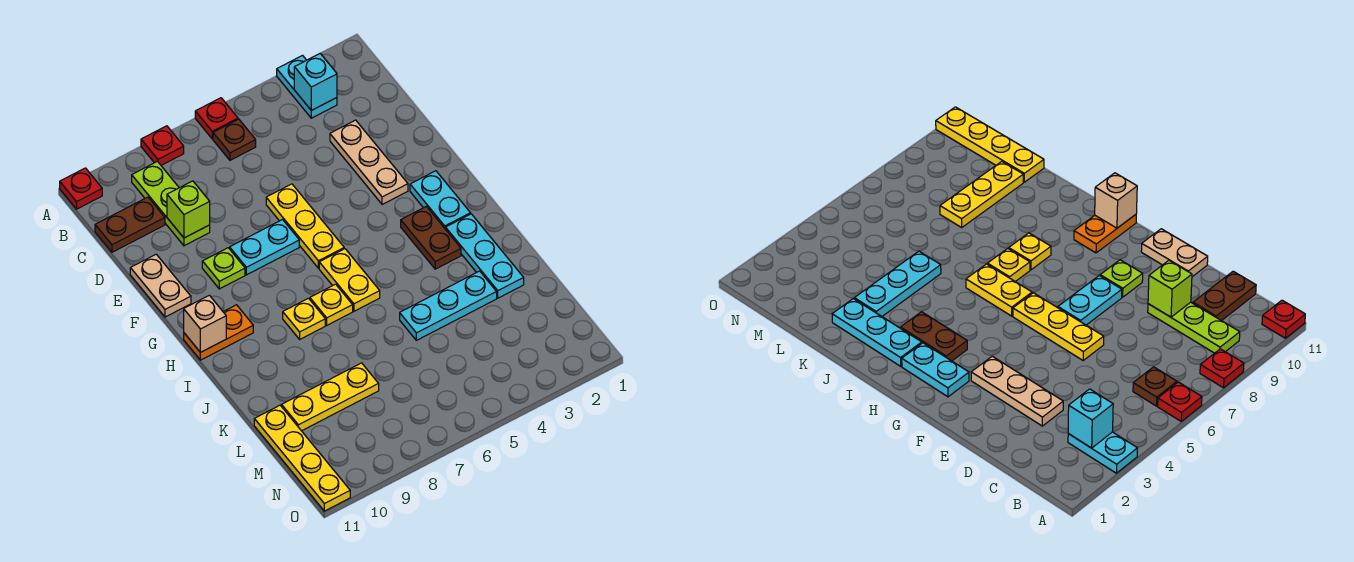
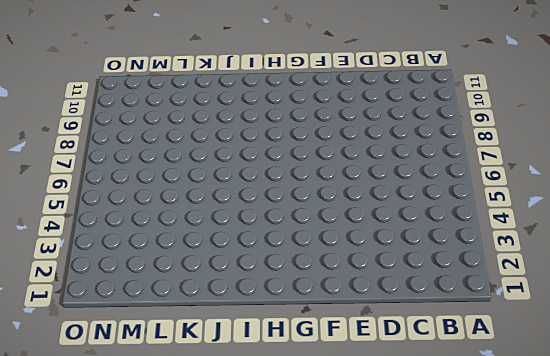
none -> cyan 1x2 plate [277,56,337,118]
none -> red 1x1 plate [195,98,238,139]
none -> red 1x1 plate [141,126,184,165]

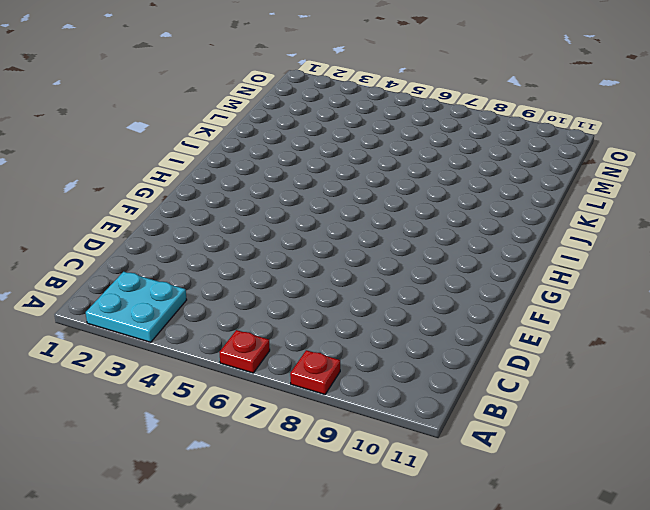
cyan 2x2 plate [86,272,187,342] -> cyan 1x2 plate [277,56,337,118]
none -> red 1x1 plate [60,168,102,209]
none -> brown 1x1 plate [213,119,256,160]
none -> lime 1x3 plate [132,161,210,246]

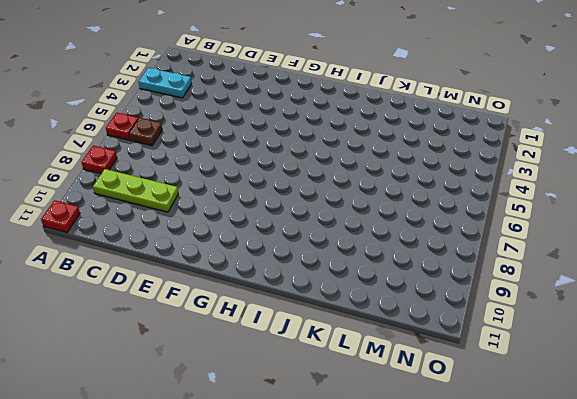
none -> brown 1x2 plate [95,197,165,252]
none -> tan 1x3 plate [330,120,408,205]
none -> yellow 1x3 plate [266,184,344,268]

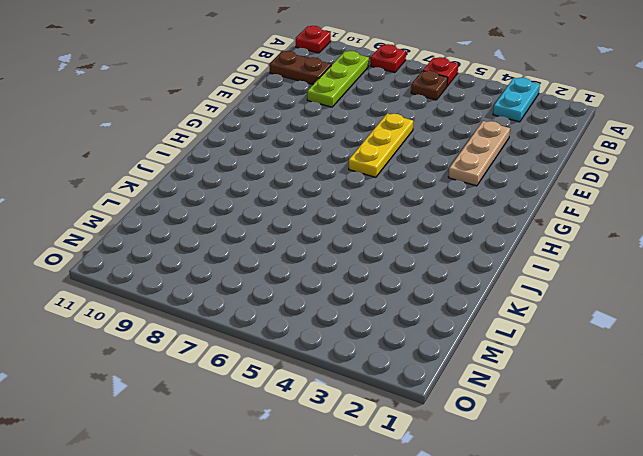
none -> tan 1x2 plate [130,254,191,317]
none -> cyan 1x2 plate [230,220,299,275]
none -> lime 1x1 plate [202,248,245,289]

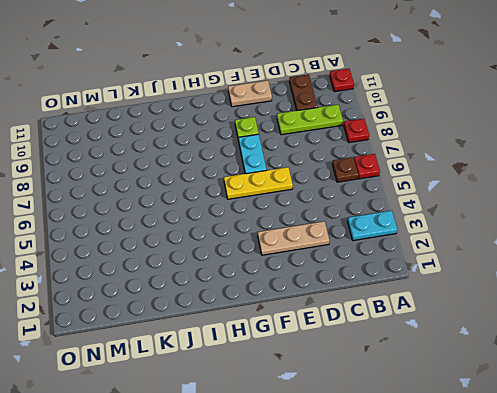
none -> cyan 1x2 plate [410,171,471,229]
none -> brown 1x2 plate [401,206,461,269]
none -> yellow 1x2 plate [319,249,380,311]

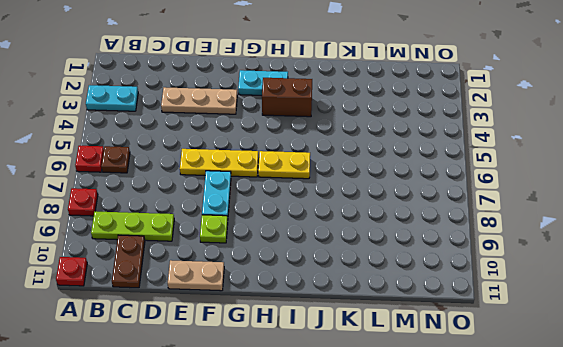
brown 1x2 brick [262,78,312,117] -> brown 1x2 plate [401,206,461,269]
none -> orange 1x2 plate [184,305,253,360]
none -> cyan 1x3 plate [446,214,524,298]
none -> yellow 1x1 plate [310,284,353,325]

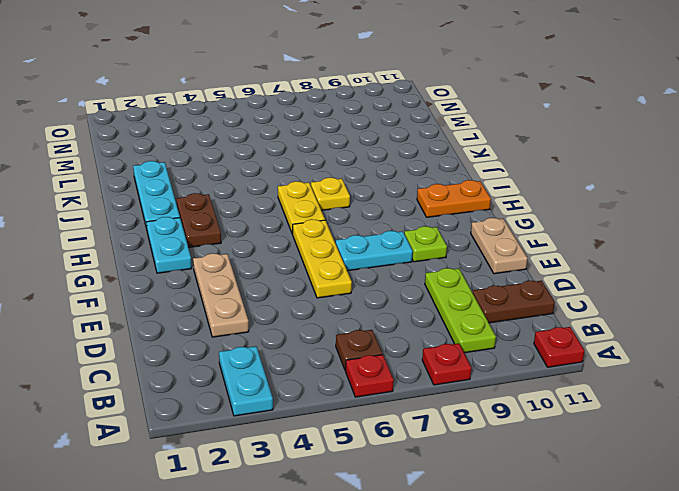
none -> yellow 1x1 plate [283,298,325,339]
none -> cyan 1x3 plate [400,271,497,340]
none -> yellow 1x3 plate [282,363,379,431]

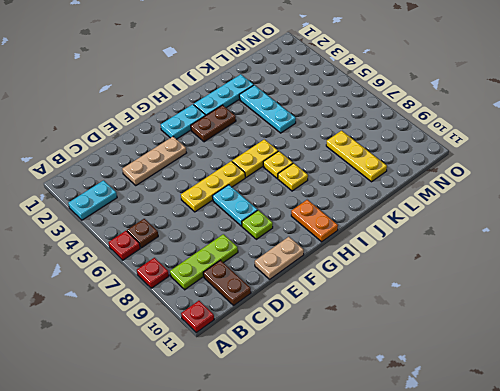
none -> yellow 1x4 plate [254,405,350,511]
none -> cyan 1x1 brick [294,54,337,110]
none -> lime 1x1 brick [167,181,210,238]

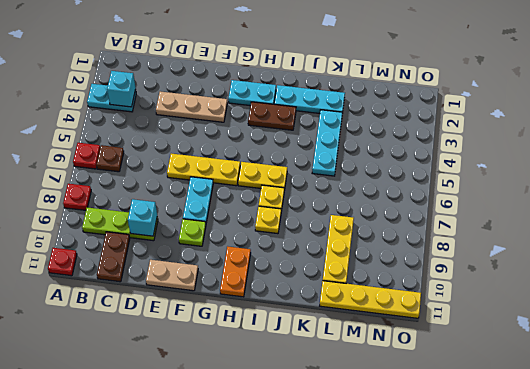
cyan 1x1 brick [128,199,157,236] -> lime 1x1 brick [167,181,210,238]
none -> tan 1x1 brick [184,295,226,352]

